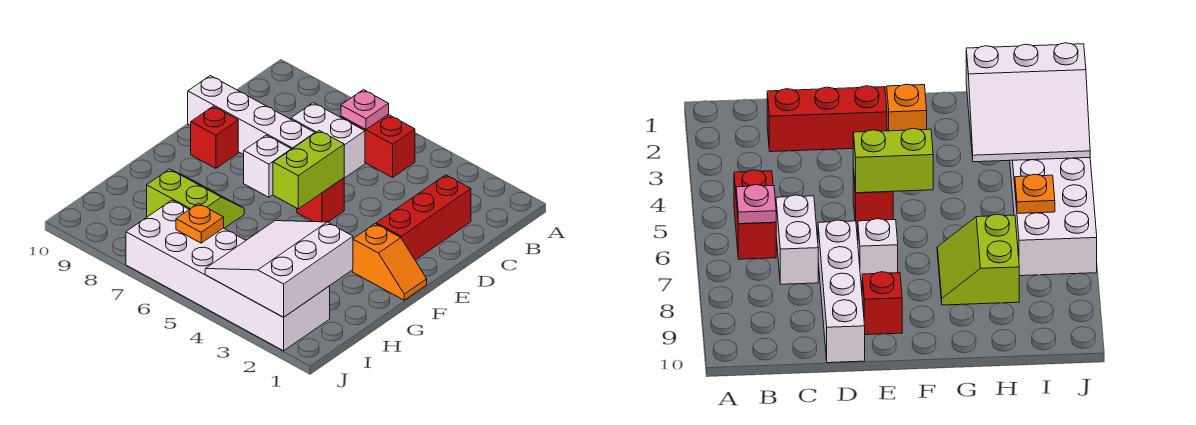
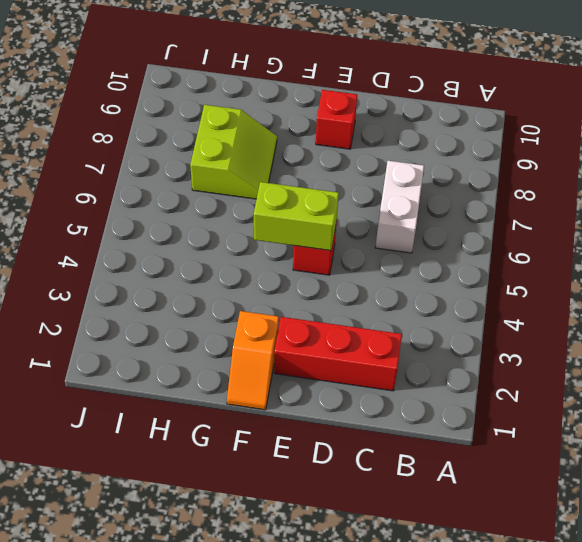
none -> red 1x2 brick [341,114,415,177]
none -> white 1x4 brick [188,76,315,155]
none -> white 1x1 brick [244,135,291,197]

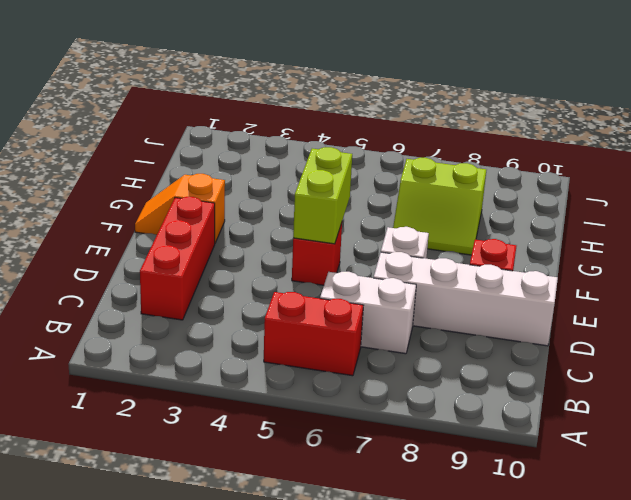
none -> white 2x6 brick [126,200,330,351]
none -> pink 1x1 plate [341,90,389,129]
none -> white 3x3 slope [205,221,353,317]

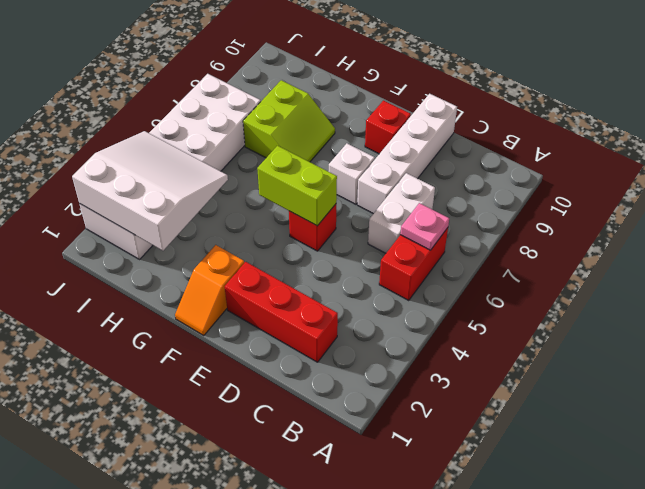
none -> orange 1x1 plate [176,203,224,243]

